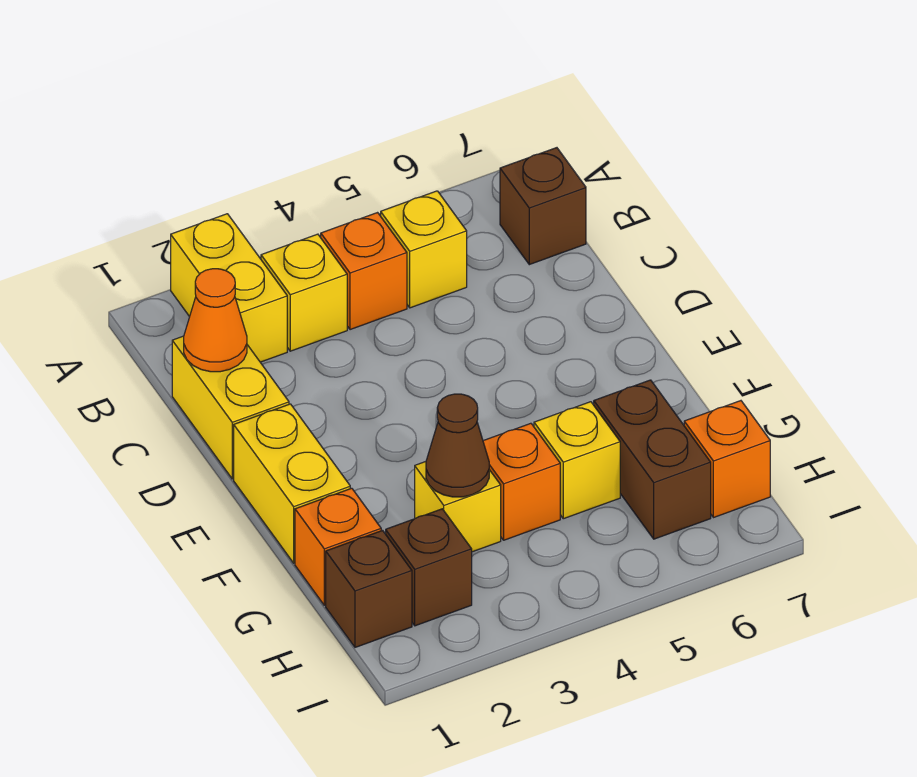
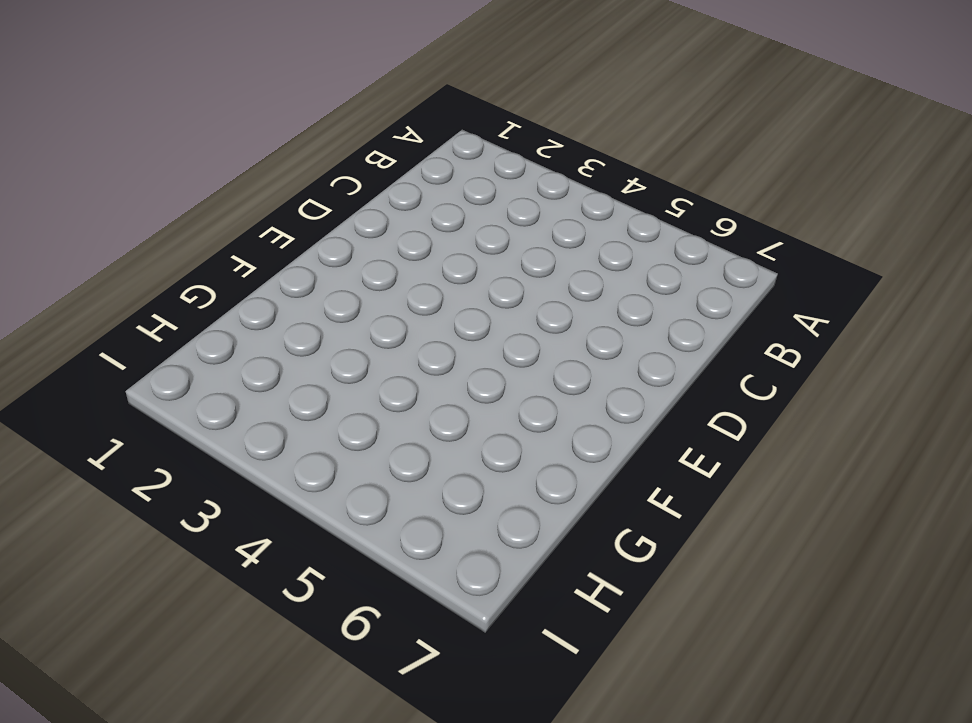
none -> yellow 1x2 brick [171,214,287,362]
none -> yellow 1x1 brick [261,234,347,351]
none -> orange 1x1 brick [321,213,407,330]

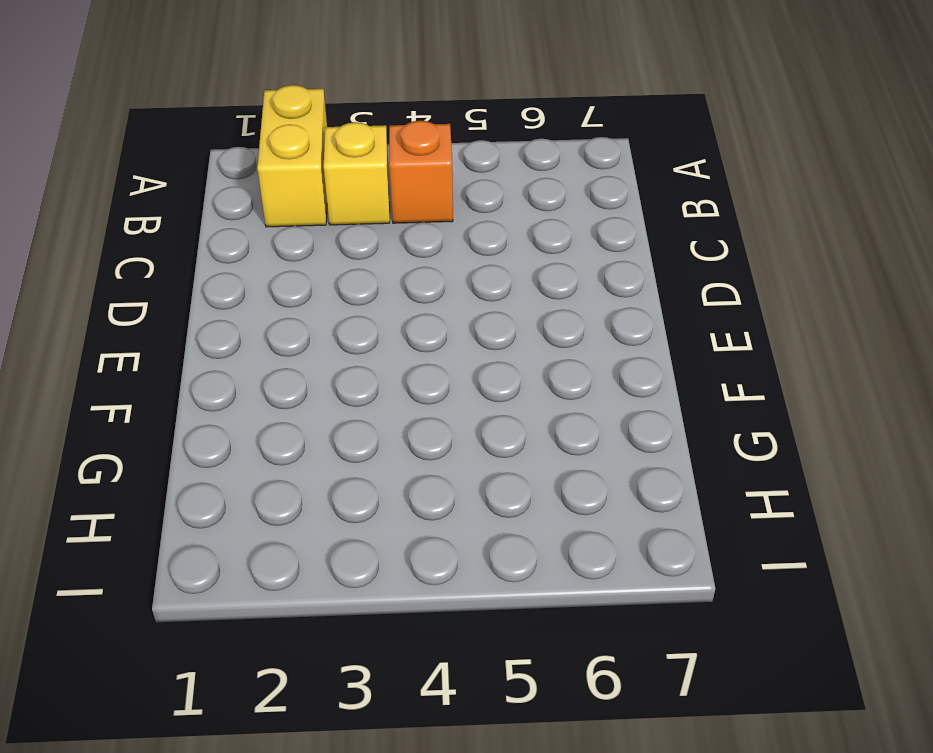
none -> yellow 1x1 brick [381,191,467,308]
none -> brown 1x1 brick [500,148,586,265]
none -> yellow 1x2 brick [172,336,289,479]

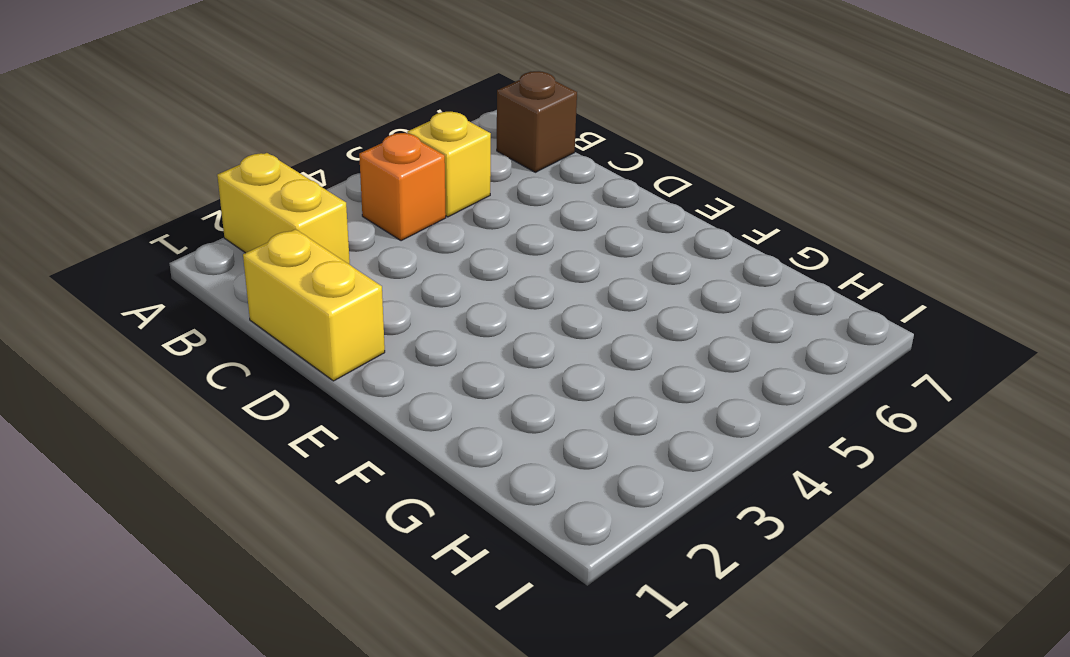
none -> yellow 1x1 brick [261,234,347,351]
none -> yellow 1x2 brick [234,404,350,563]
none -> orange 1x1 brick [295,488,381,605]

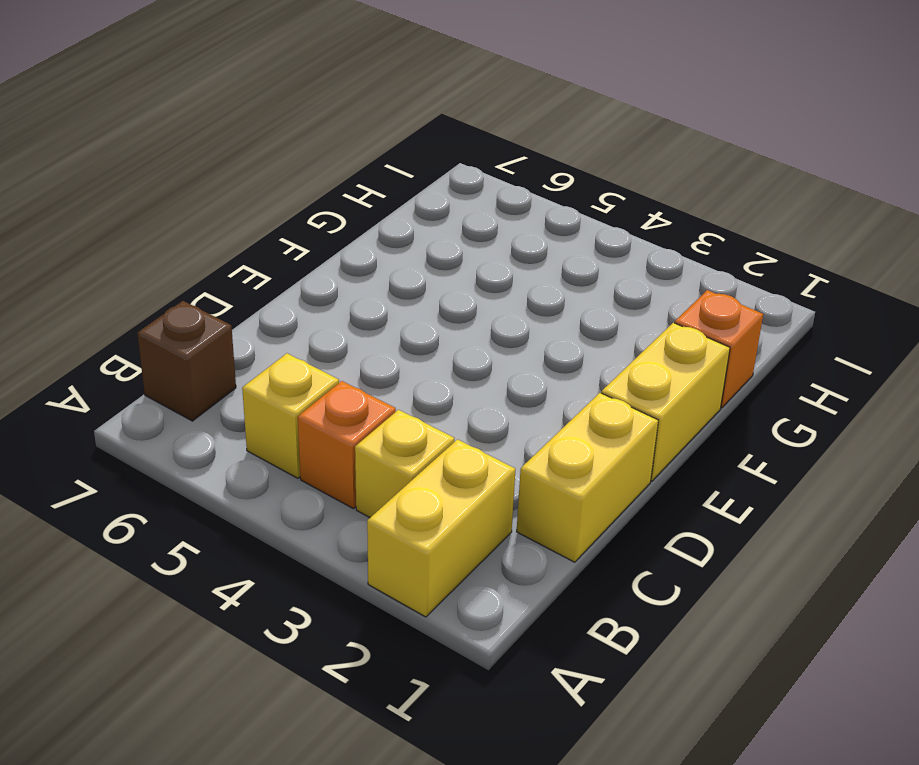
none -> yellow 1x1 brick [415,462,501,552]
none -> orange 1x1 brick [483,423,560,540]
none -> yellow 1x1 brick [534,402,620,519]

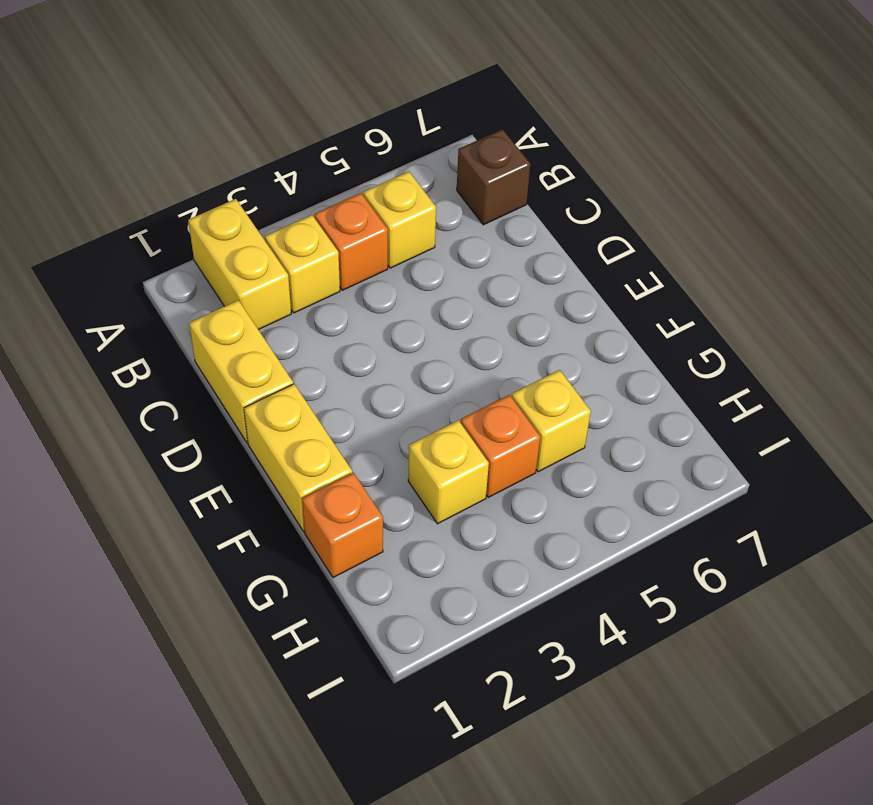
none -> brown 1x2 brick [593,380,711,539]
none -> brown 1x1 brick [326,531,412,647]
none -> brown 1x1 brick [386,509,472,626]

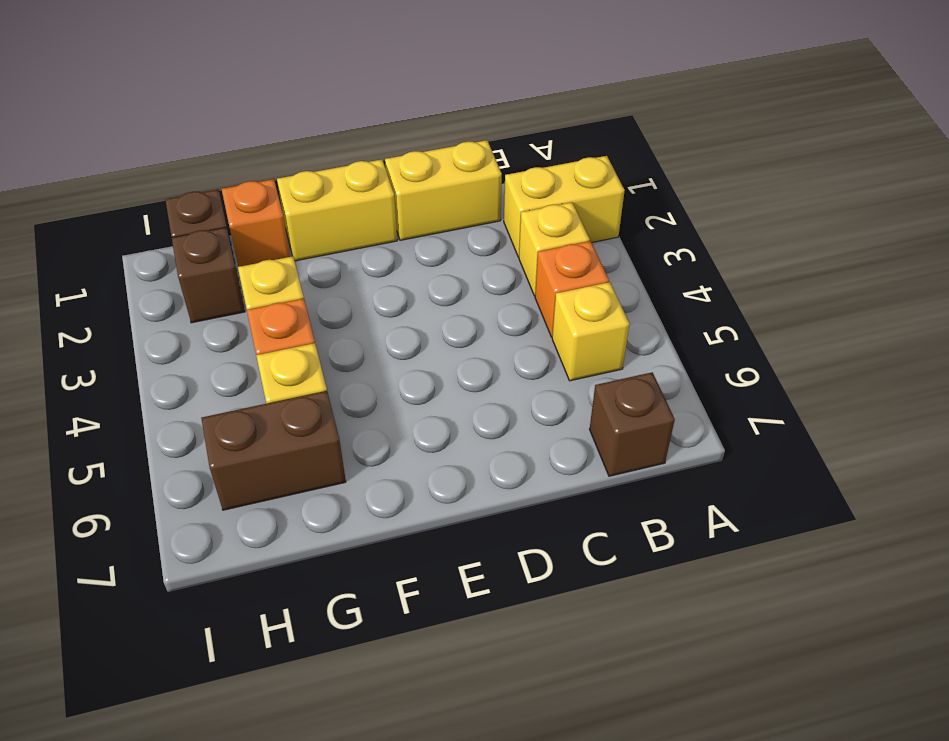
none -> orange 1x1 brick [684,401,770,518]
none -> orange 1x1 cone [184,269,247,372]
none -> brown 1x1 cone [426,394,489,497]

